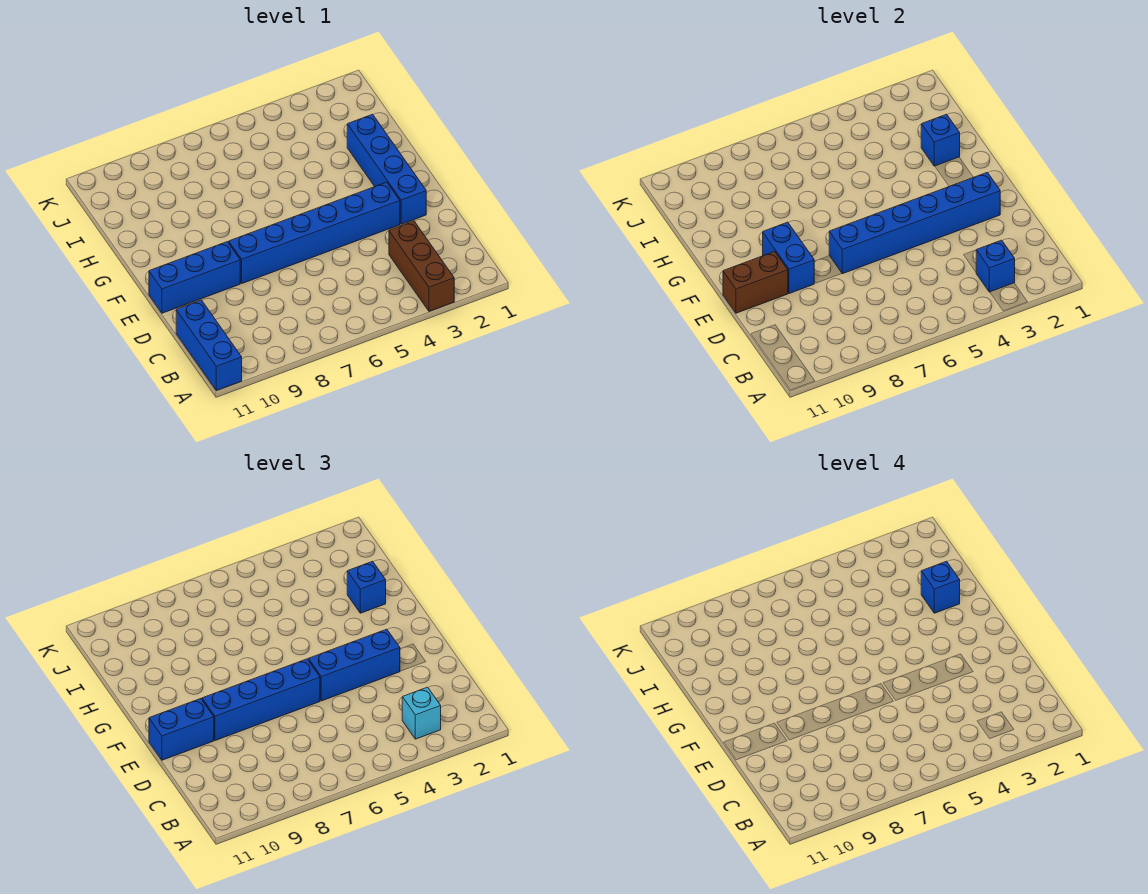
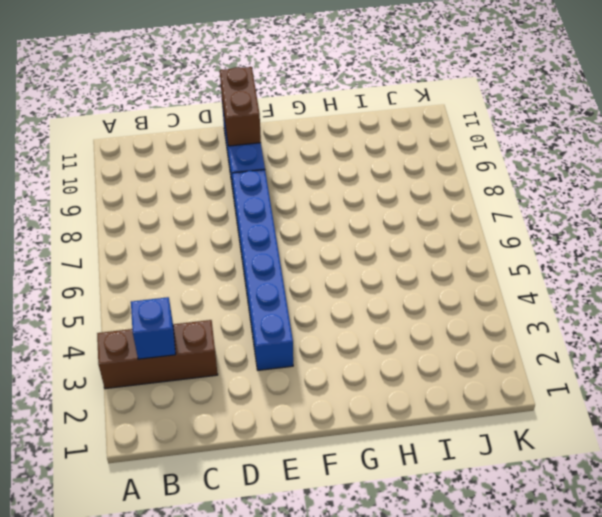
none -> blue 1x3 brick [176,300,242,391]
none -> blue 1x4 brick [347,114,426,224]
none -> blue 1x6 brick [829,172,1000,274]

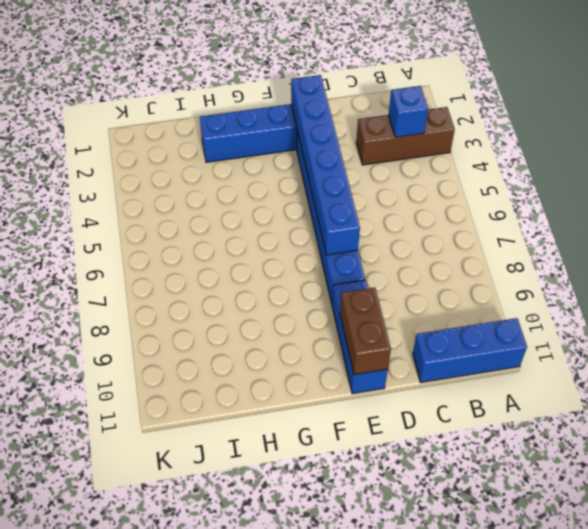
none -> blue 1x2 brick [763,222,814,294]
none -> blue 1x1 brick [921,114,960,166]
none -> cyan 1x1 brick [402,687,441,739]

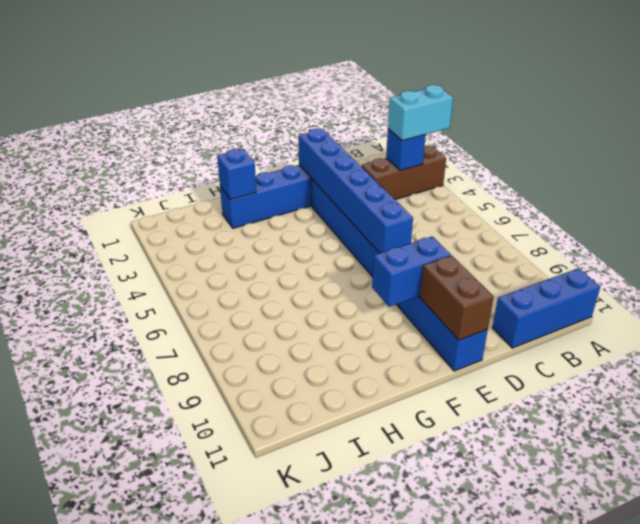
cyan 1x2 brick [388,85,453,141] -> cyan 1x1 brick [402,687,441,739]
none -> blue 1x3 brick [308,629,400,701]
none -> blue 1x4 brick [202,659,320,741]
none -> blue 1x2 brick [149,699,214,760]

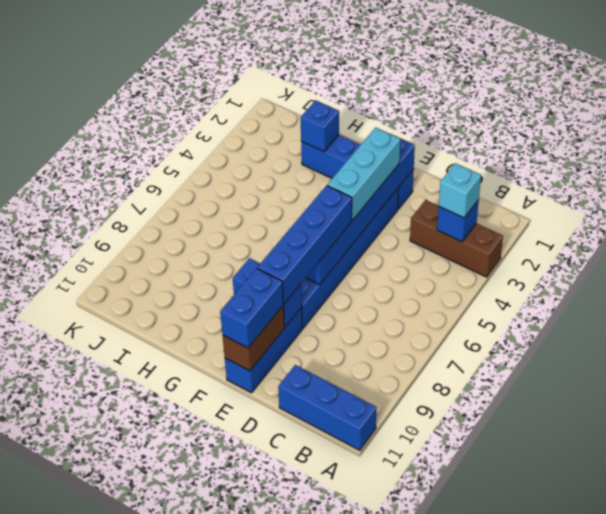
cyan 1x3 brick [327,128,400,221] -> blue 1x3 brick [308,629,400,701]
none -> blue 1x1 brick [347,561,386,613]
none -> blue 1x1 brick [921,561,960,613]

